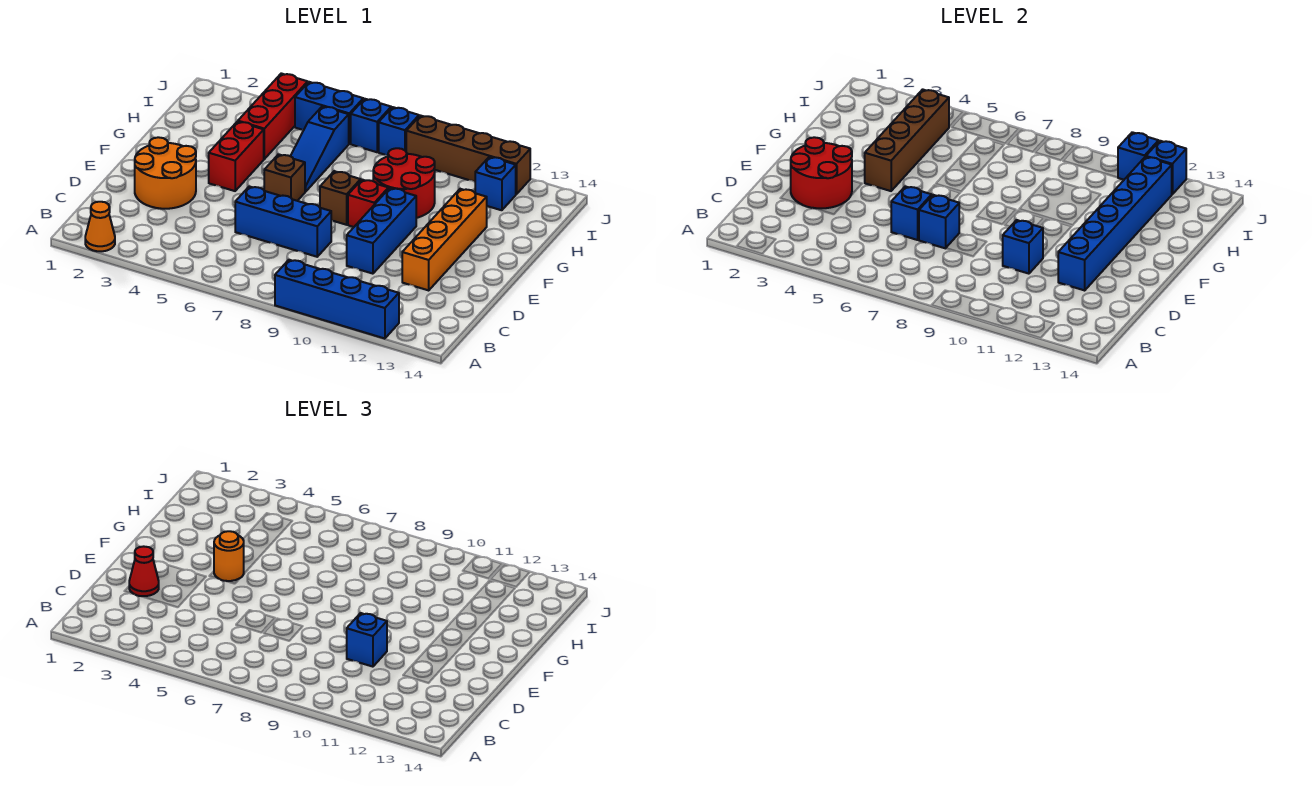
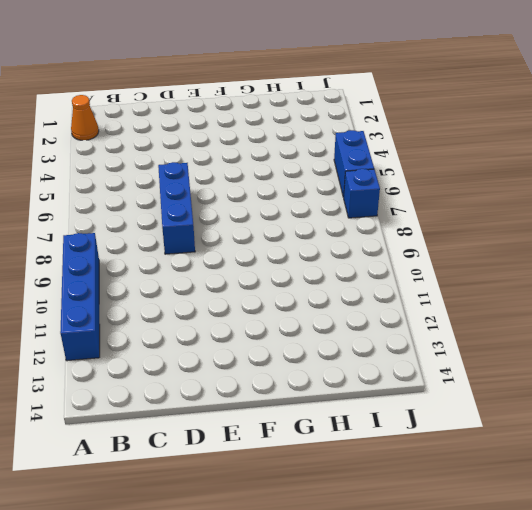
none -> orange 2x2 round brick [135,137,196,209]
none -> blue 1x3 brick [347,188,416,274]
none -> orange 1x4 brick [402,189,487,290]

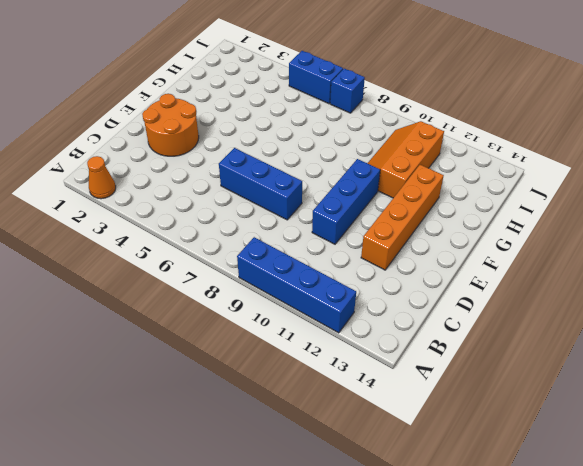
orange 2x3 slope [367,121,444,198] -> red 2x2 round brick [373,148,435,218]
none -> red 1x2 brick [209,122,264,191]
none -> brown 1x1 brick [264,154,305,201]
none -> brown 1x1 brick [320,171,361,225]

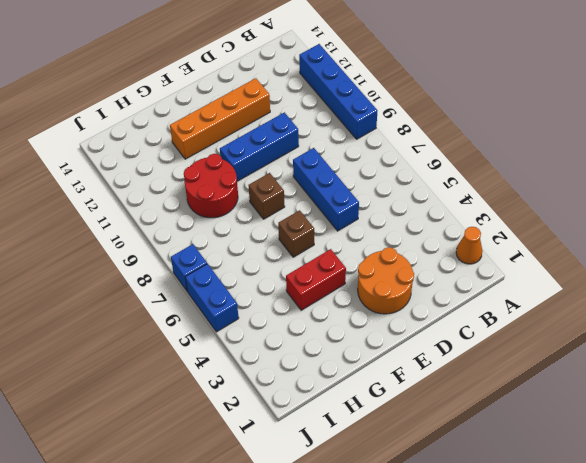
none -> red 1x1 brick [348,180,388,227]
none -> blue 1x3 slope [291,106,349,192]
none -> red 1x3 brick [238,73,308,159]

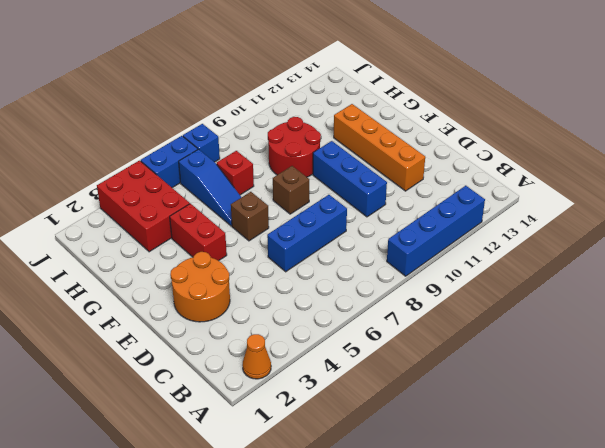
red 2x3 brick [97,161,190,252] -> red 1x3 brick [238,73,308,159]
red 1x1 brick [217,151,254,195] -> red 1x1 brick moved to [348,180,388,227]
none -> blue 1x1 brick [475,157,516,210]
none -> blue 1x1 brick [379,107,419,155]
none -> brown 1x4 brick [406,116,530,194]

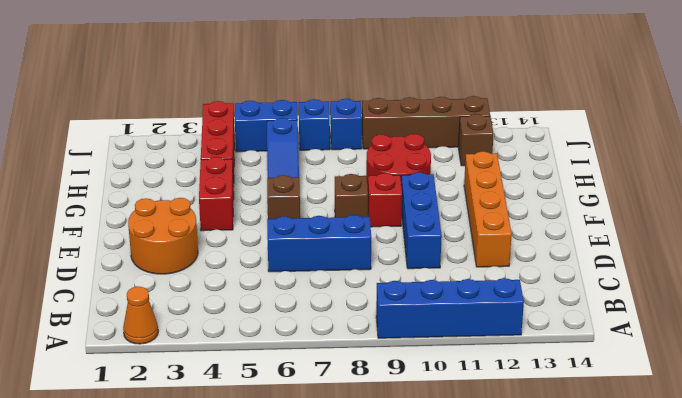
brown 1x1 brick [458,114,494,166] -> blue 1x1 brick [475,157,516,210]
none -> red 2x2 round brick [791,137,852,208]
none -> blue 1x1 brick [891,186,932,240]
none -> blue 1x1 brick [919,195,959,248]

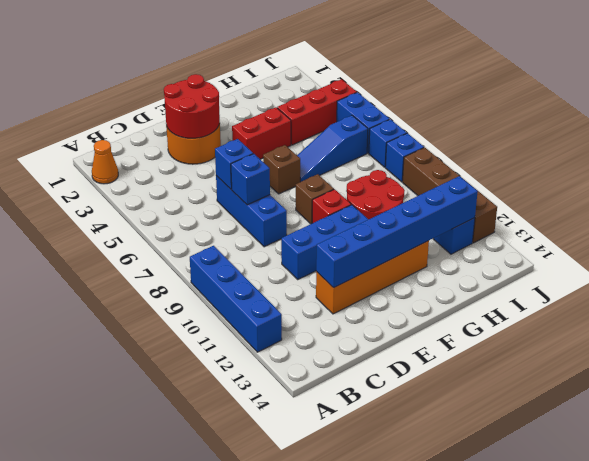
none -> blue 1x1 brick [1003,220,1043,274]
none -> brown 1x4 brick [865,89,949,191]
none -> blue 1x1 brick [1118,132,1159,180]

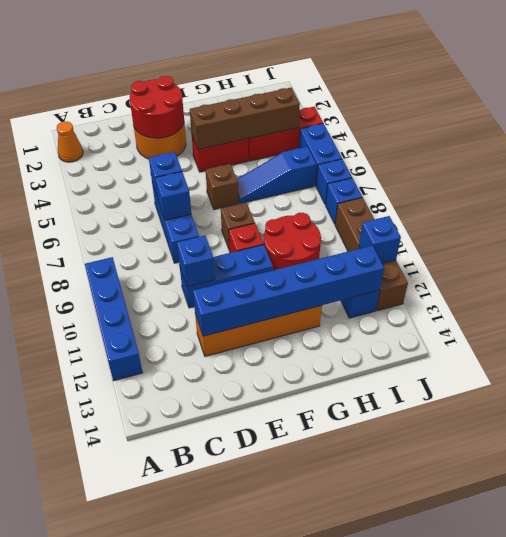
none -> blue 1x1 brick [1146,141,1186,194]
none -> red 1x1 cone [129,546,159,596]
none -> blue 1x1 brick [347,613,387,667]

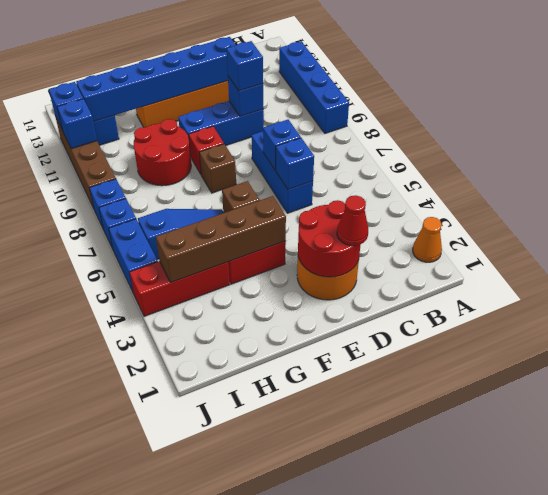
none -> orange 1x1 round brick [214,531,244,581]

